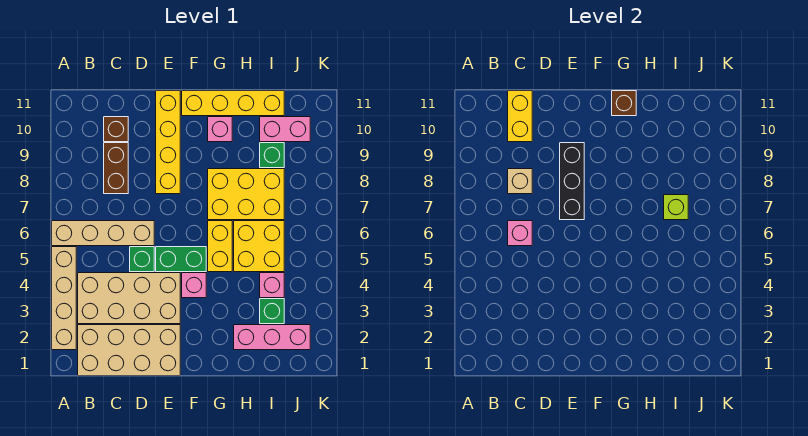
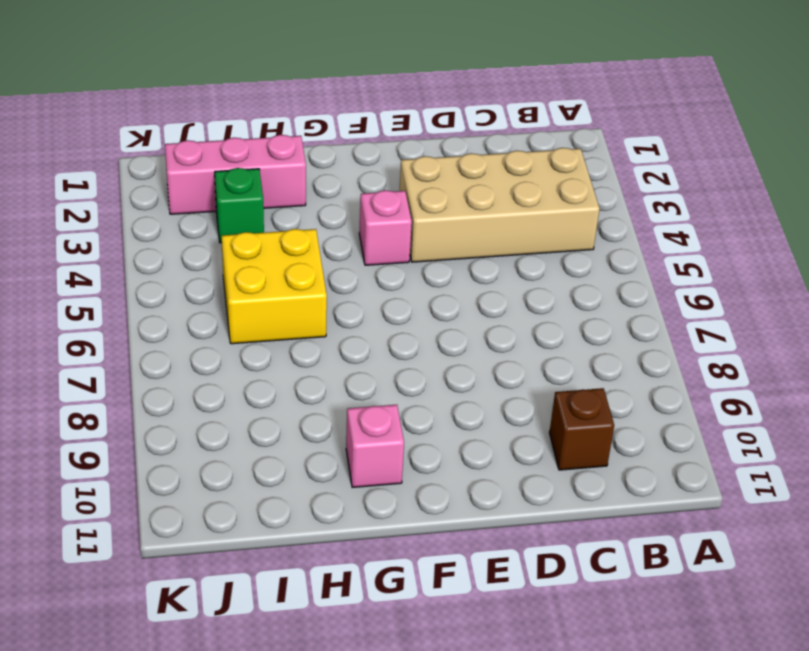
none -> tan 1x4 brick [52,247,76,350]
none -> tan 1x4 brick [52,221,154,246]
none -> tan 2x4 brick [78,325,180,376]

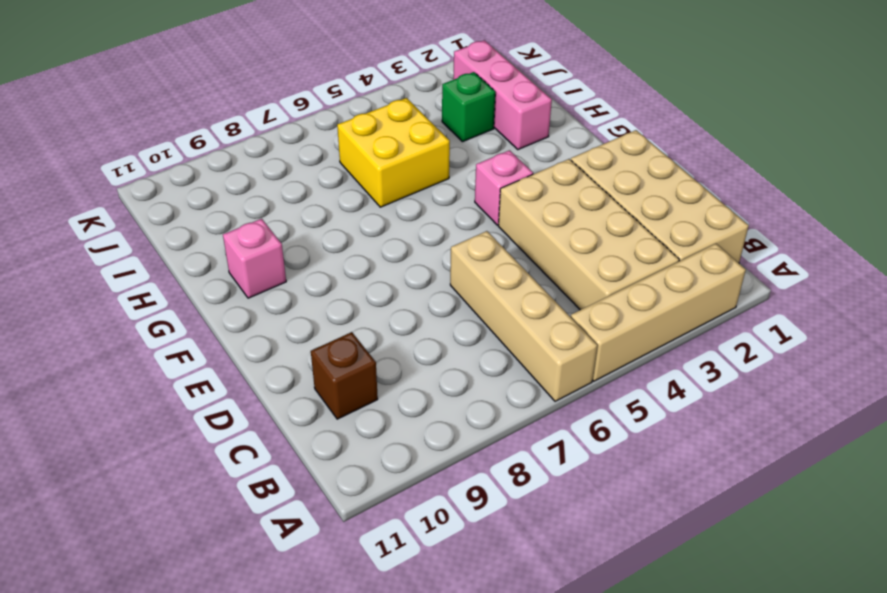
none -> brown 1x2 brick [104,143,128,194]
none -> green 1x1 brick [130,247,154,272]
none -> green 1x2 brick [156,247,206,272]

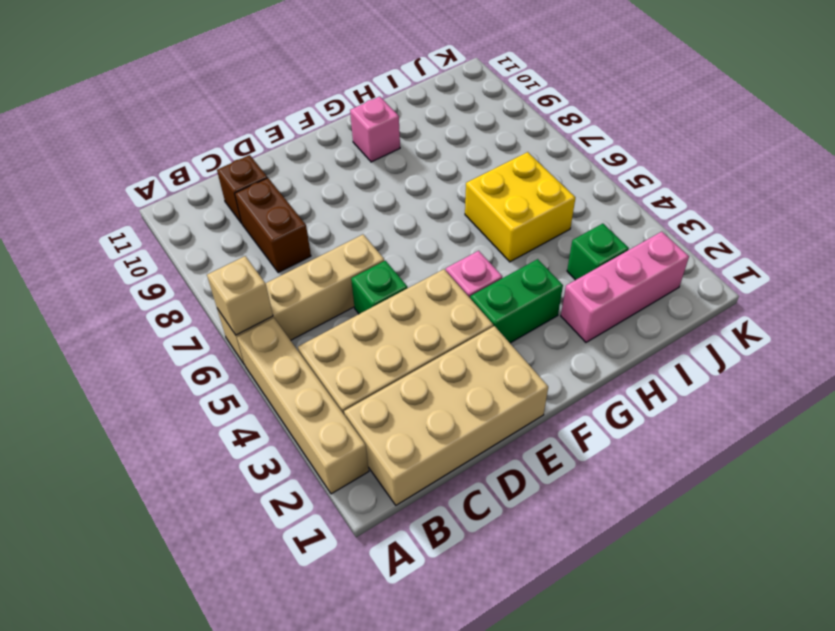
tan 1x1 brick [207,256,273,335] -> tan 1x1 brick moved to [508,169,532,194]
green 1x2 brick [470,259,563,343] -> green 1x2 brick moved to [156,247,206,272]
none -> yellow 1x4 brick [156,91,180,194]
none -> yellow 1x4 brick [182,91,284,116]
none -> yellow 1x2 brick [208,221,232,272]

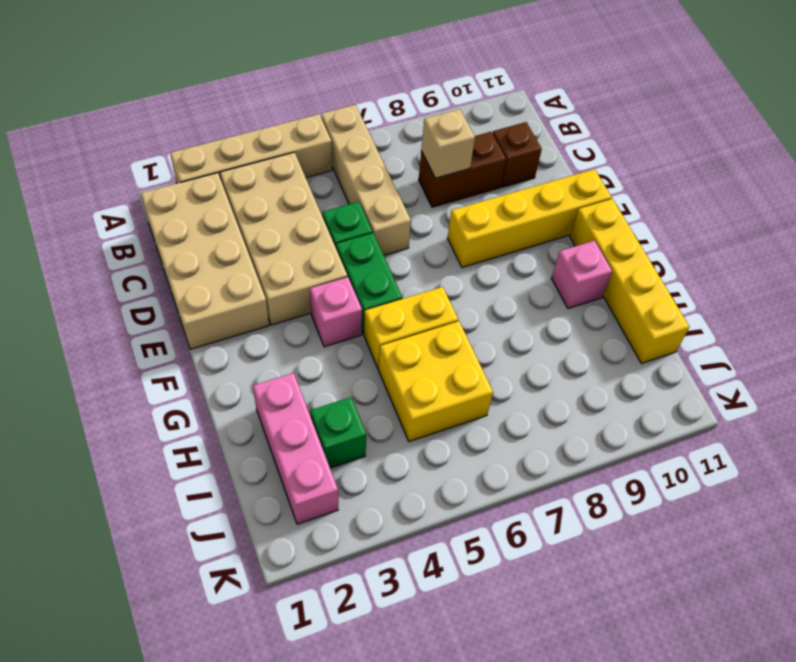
none -> yellow 2x3 brick [208,169,284,220]
none -> pink 1x1 brick [260,273,284,298]
none -> green 1x1 brick [260,143,284,168]

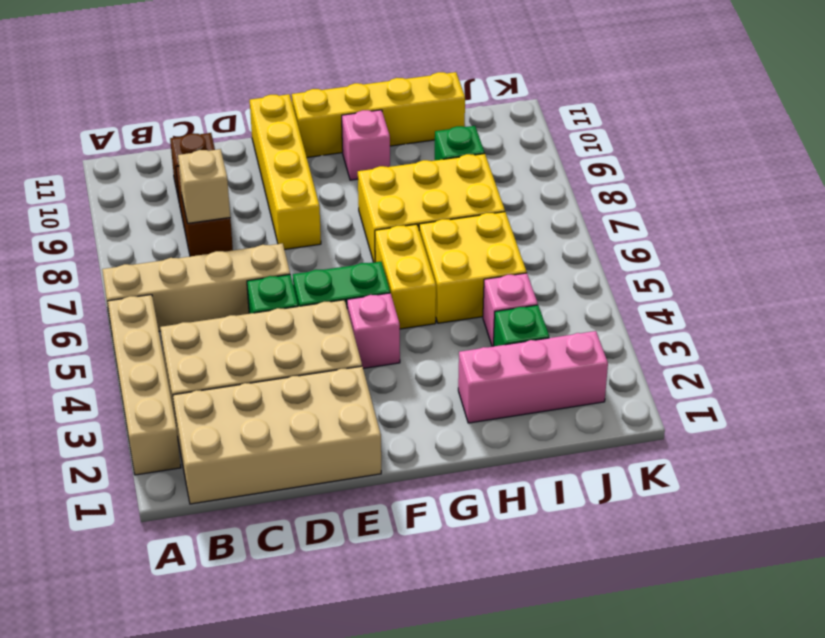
none -> pink 1x2 brick [260,117,310,142]
none -> pink 1x1 brick [508,221,532,246]
none -> yellow 1x2 brick [508,91,532,142]

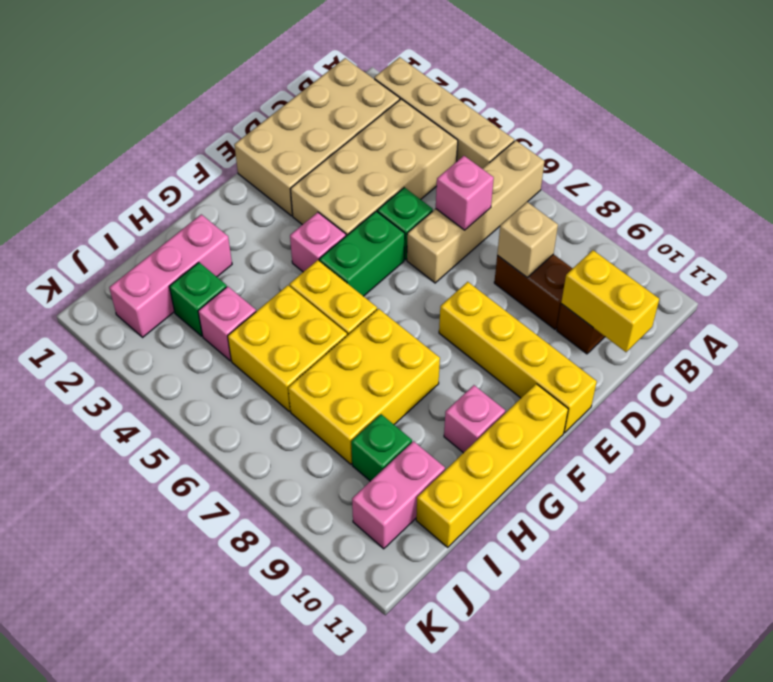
none -> black 1x3 brick [560,143,584,220]
none -> brown 1x1 brick [612,91,636,116]
none -> lime 1x1 brick [664,195,688,220]

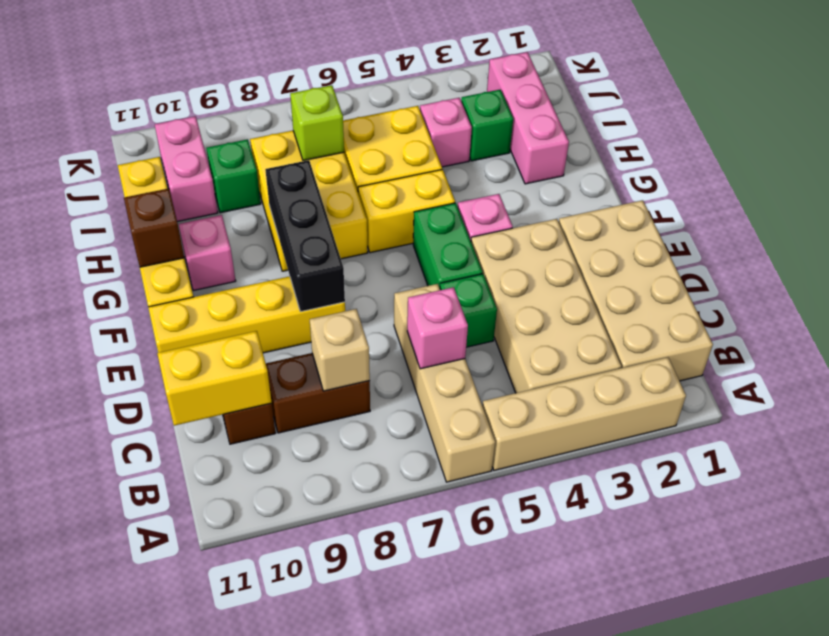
black 1x3 brick [265,160,345,312] -> black 1x3 brick turned to [560,143,584,220]

